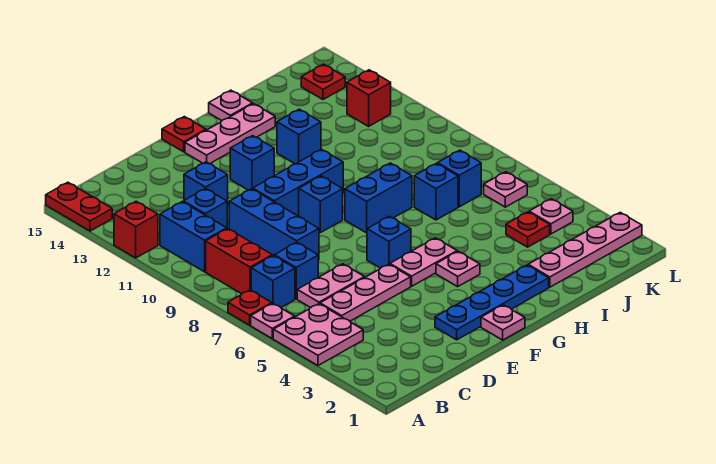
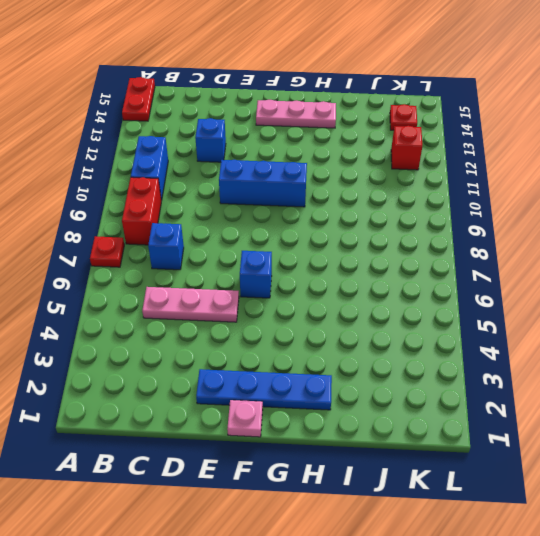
none -> pink 2x2 plate [273,304,363,365]
none -> pink 1x1 plate [251,303,295,339]
none -> red 1x1 brick [114,201,158,258]
none -> blue 1x1 brick [251,255,295,307]

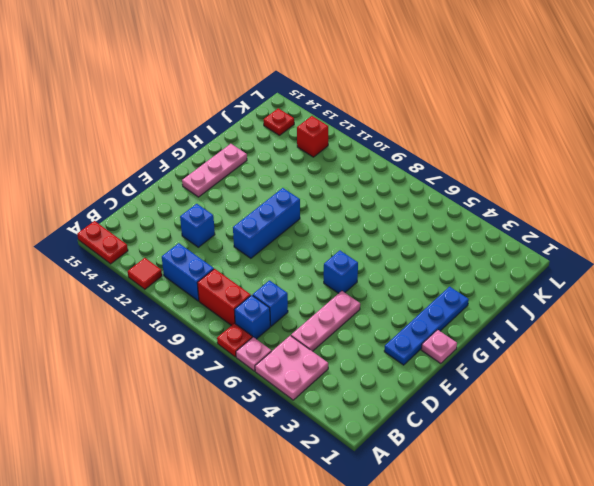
red 1x1 tile [128,258,162,289] -> red 1x1 brick [114,201,158,258]
none -> pink 1x2 plate [297,264,364,308]
none -> blue 1x1 brick [183,188,227,228]
none -> blue 1x3 brick [229,189,319,260]
none -> pink 1x2 plate [390,238,457,286]

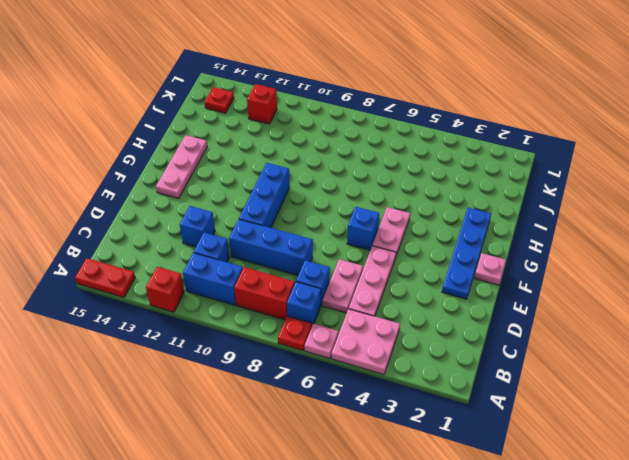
none -> blue 1x1 brick [299,176,343,233]
none -> blue 1x1 brick [230,136,274,190]
none -> red 1x1 plate [162,117,206,152]
none -> pink 1x1 plate [436,251,480,287]

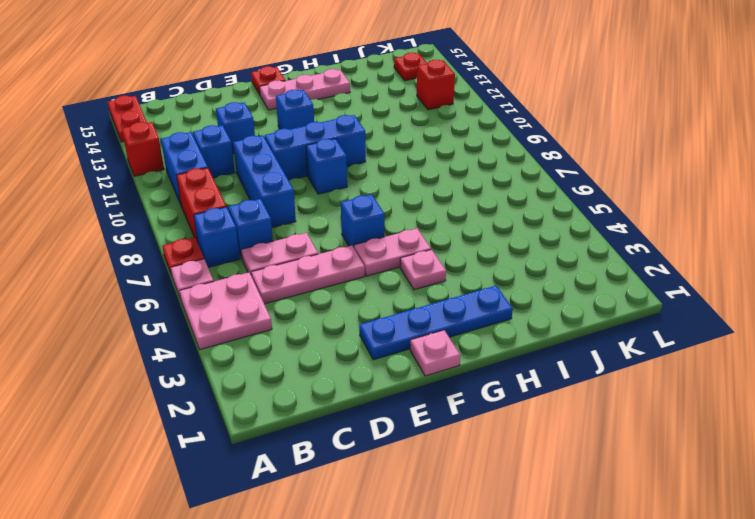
none -> blue 1x2 brick [345,163,412,233]
none -> blue 1x1 brick [277,109,321,164]
none -> pink 1x1 plate [209,90,253,121]
none -> pink 1x4 plate [528,212,642,287]

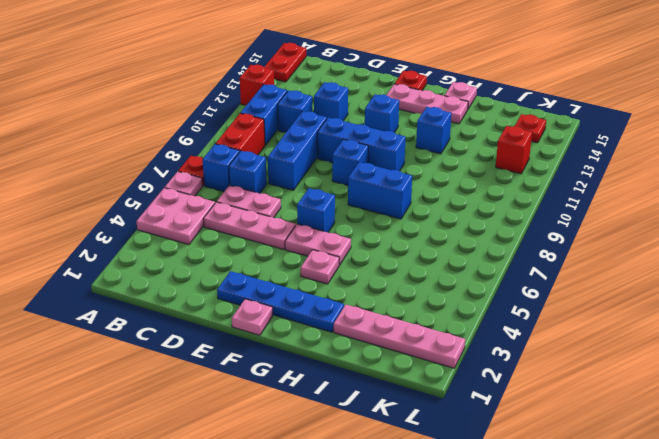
none -> blue 1x1 brick [414,163,458,220]
none -> red 1x1 plate [506,212,550,247]
none -> blue 1x1 brick [438,150,481,207]
none -> pink 1x1 plate [529,199,573,234]

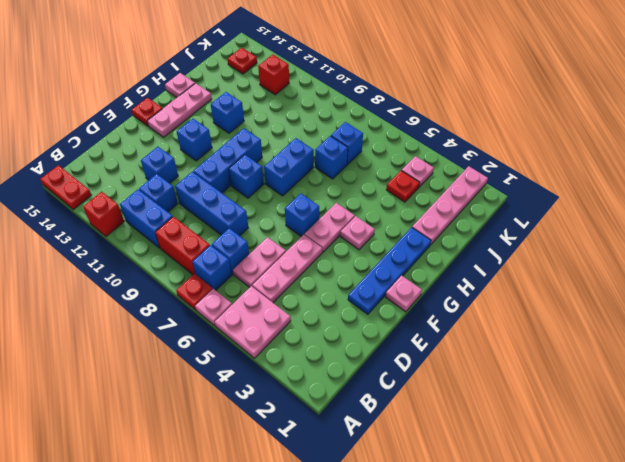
none -> pink 1x1 plate [484,172,527,207]

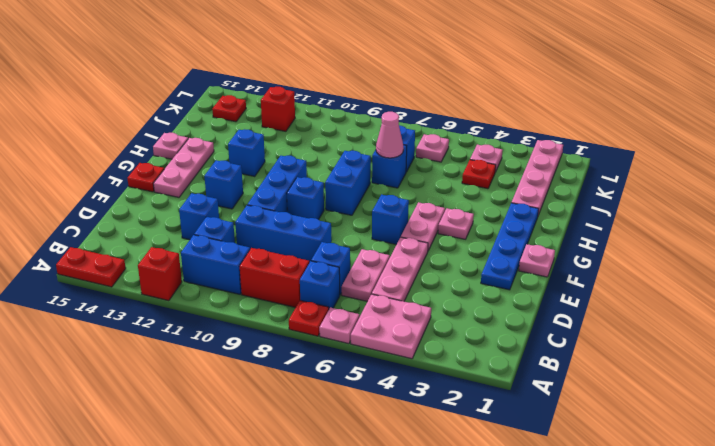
pink 1x1 cone [376,112,403,158] -> none

